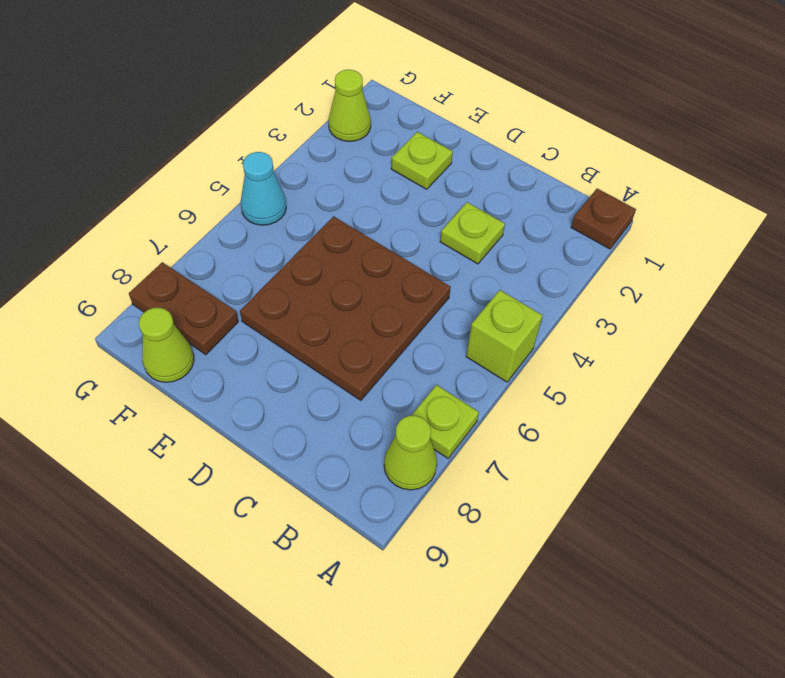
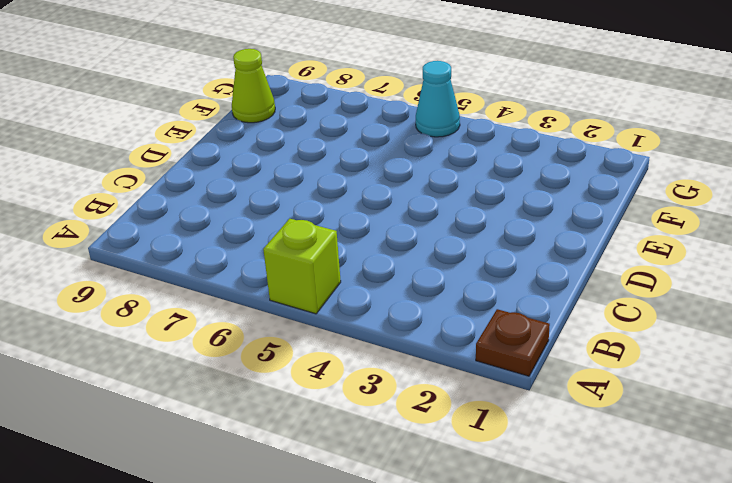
none -> lime 1x1 plate [411,385,479,458]
none -> lime 1x1 cone [384,415,437,490]

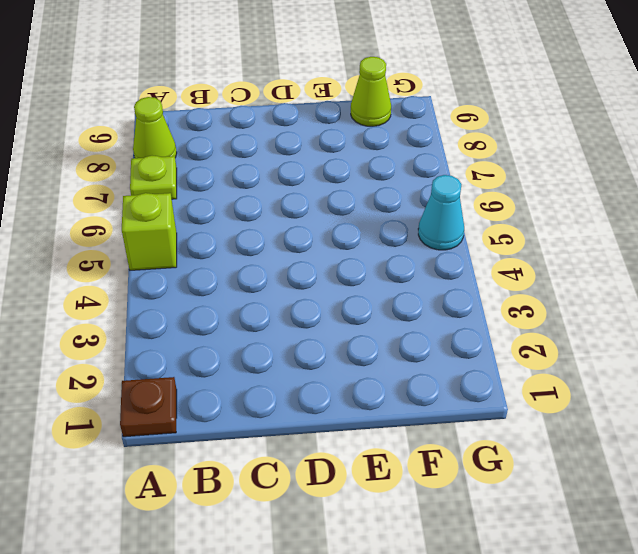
none -> lime 1x1 plate [440,202,505,264]
none -> brown 3x3 plate [240,216,451,400]

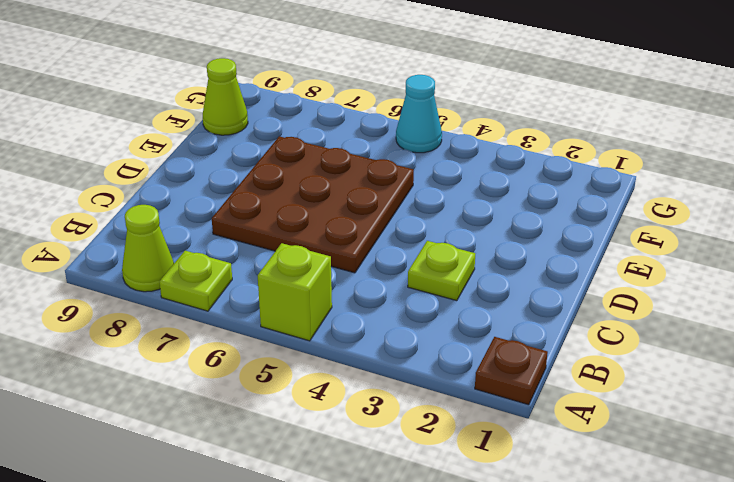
none -> lime 1x1 plate [391,132,453,189]
none -> brown 1x2 plate [129,262,238,355]

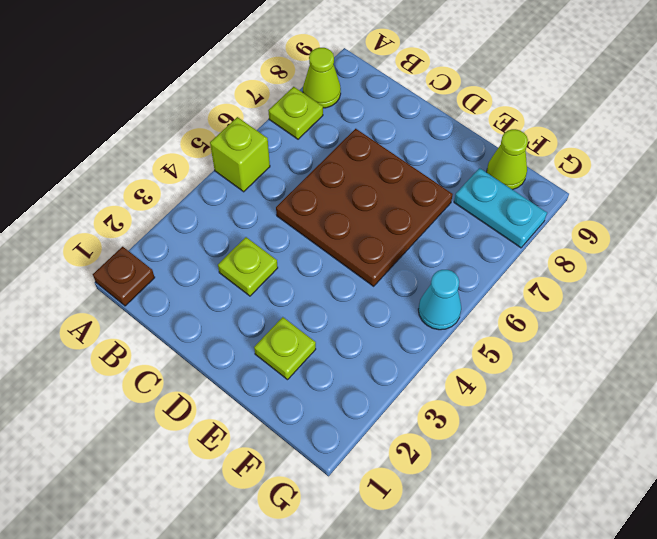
cyan 1x2 plate [454,168,547,248] -> brown 1x2 plate [129,262,238,355]
none -> lime 1x1 cone [328,70,371,141]

